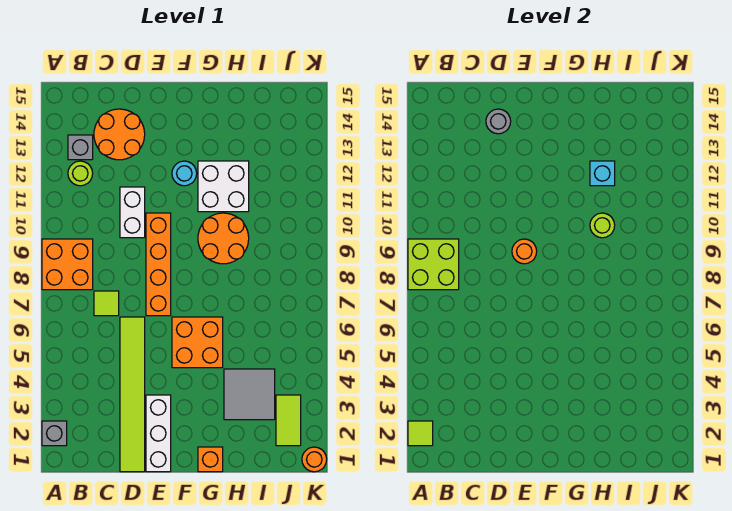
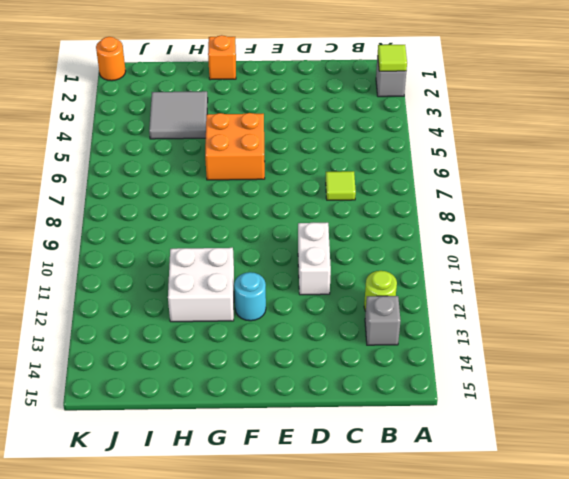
none -> orange 2x2 brick [42,239,93,290]
none -> orange 2x2 round brick [94,109,145,160]
none -> lime 1x6 tile [120,317,145,472]

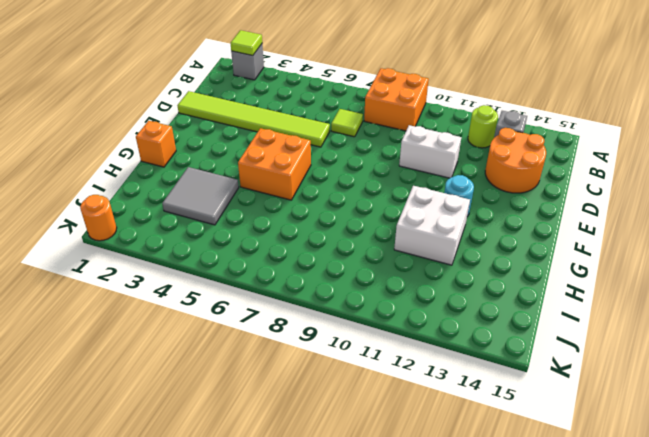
none -> white 1x3 brick [146,395,171,472]
none -> orange 1x4 brick [146,213,171,316]
none -> orange 2x2 round brick [198,213,249,264]

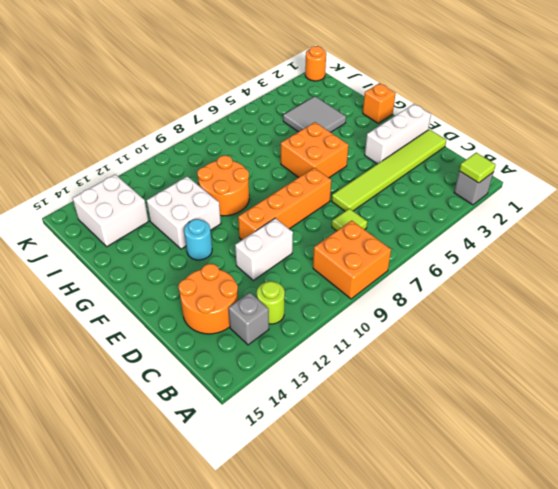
white 2x2 brick [73,174,149,247] -> none
none -> lime 1x2 tile [276,395,301,446]
none -> lime 2x2 brick [408,239,459,290]
none -> grey 1x1 round brick [486,109,511,134]

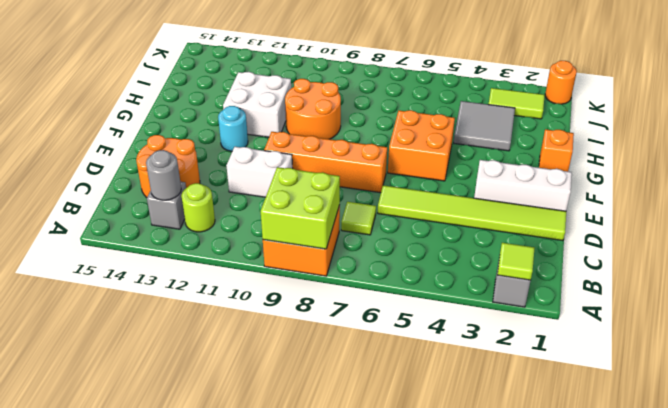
grey 1x1 round brick [146,150,181,200] -> grey 1x1 round brick moved to [486,109,511,134]
none -> orange 1x1 round brick [512,239,537,264]
none -> lime 1x1 round brick [590,213,615,238]
none -> cyan 1x1 brick [590,161,615,186]

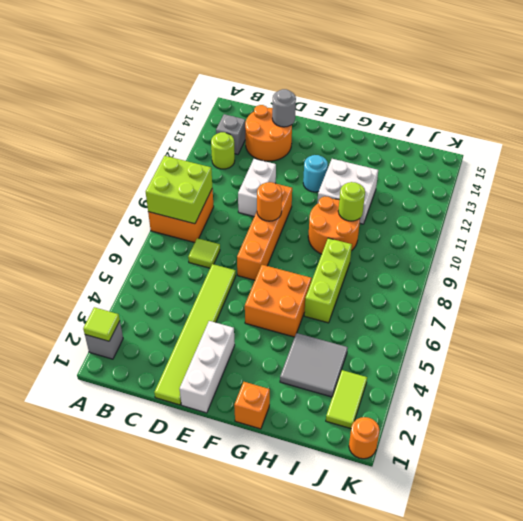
lime 1x3 brick [304,238,352,323] -> none
none -> cyan 1x1 brick [590,161,615,186]

